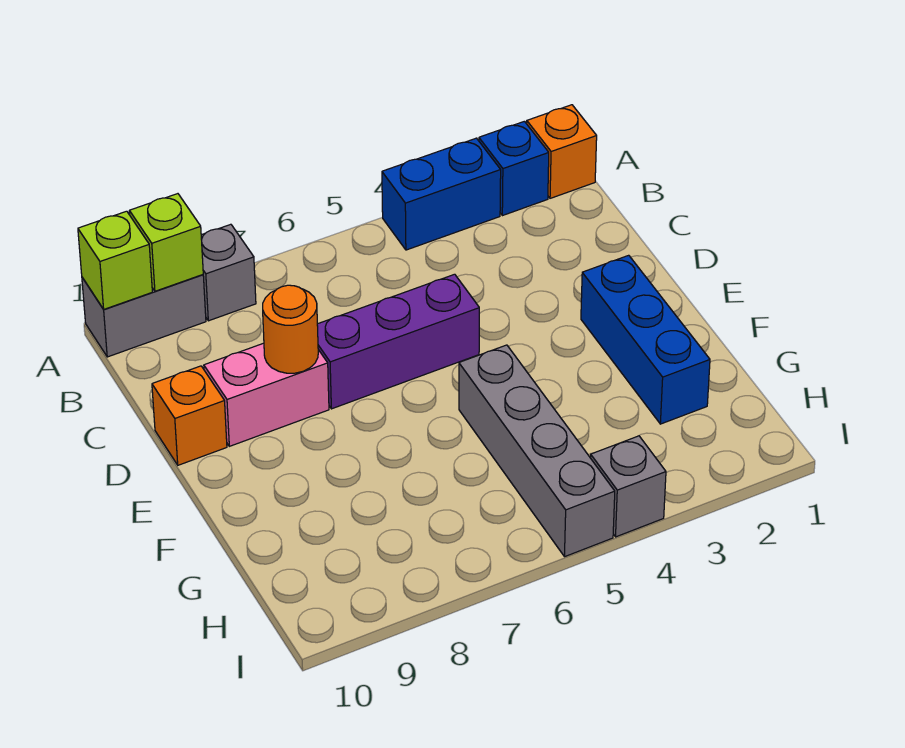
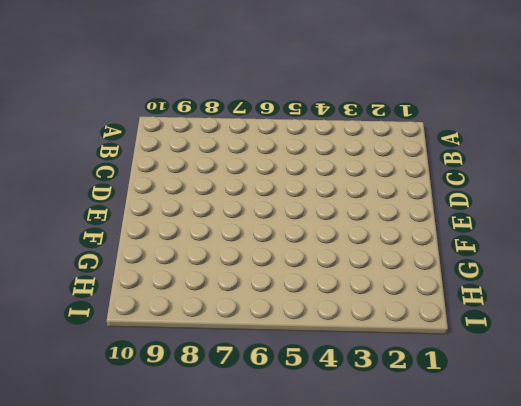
none -> orange 1x1 brick [527,105,597,198]
none -> blue 1x1 brick [479,121,549,216]
none -> blue 1x2 brick [382,138,501,250]

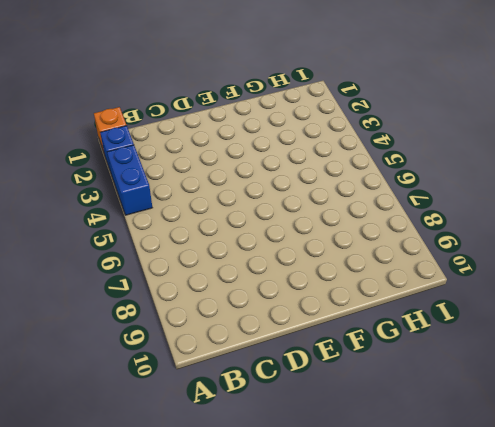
none -> grey 1x1 brick [201,224,256,321]
none -> grey 1x2 brick [82,275,206,357]
none -> purple 1x3 brick [317,274,479,409]

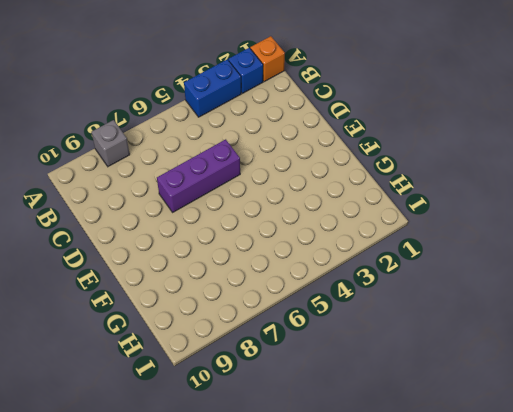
none -> grey 1x2 brick [82,275,206,357]
none -> pink 1x2 brick [204,343,329,446]
none -> orange 1x1 brick [152,366,227,465]

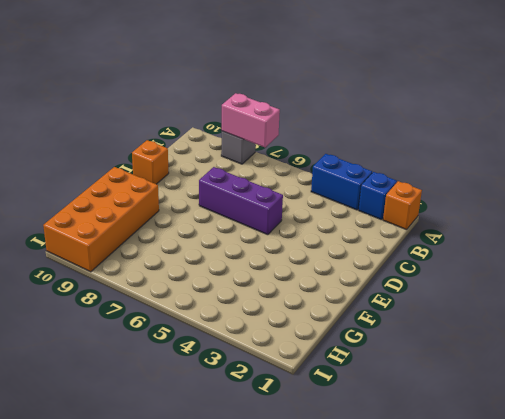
pink 1x2 brick [222,93,280,147] -> pink 1x2 brick moved to [204,343,329,446]
orange 2x4 brick [43,167,159,272] -> none
none -> grey 1x2 brick [82,275,206,357]
none -> blue 1x3 brick [581,255,710,424]
none -> grey 1x4 brick [459,345,615,557]

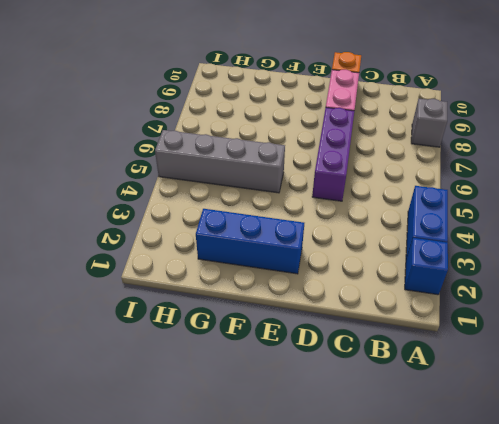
none -> orange 1x1 brick [527,105,597,198]
none -> grey 1x2 brick [82,275,206,357]
none -> grey 1x1 brick [591,436,666,537]

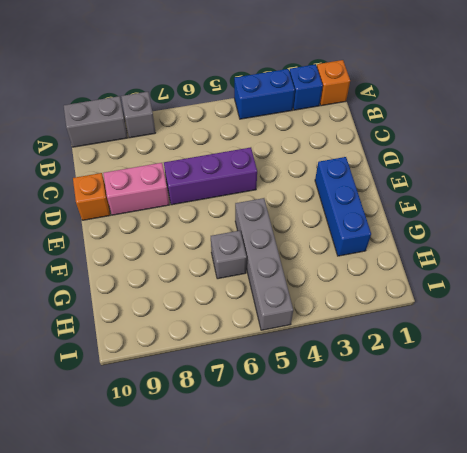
grey 1x1 brick [211,231,247,279] -> grey 1x1 brick moved to [591,436,666,537]
none -> lime 1x1 brick [129,194,203,291]
none -> lime 1x1 brick [78,211,152,309]
none -> orange 1x1 round brick [263,285,318,373]

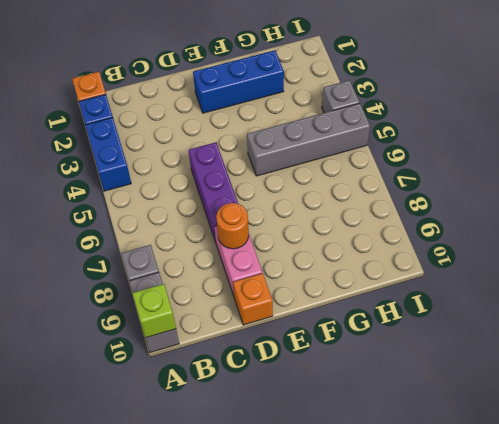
none -> lime 1x1 brick [129,194,203,291]

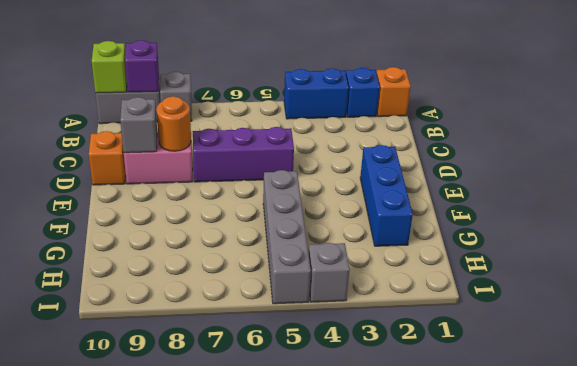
purple 1x1 brick [125,40,159,92] -> lime 1x1 brick [129,194,203,291]
grey 1x1 brick [120,97,157,153] -> none

